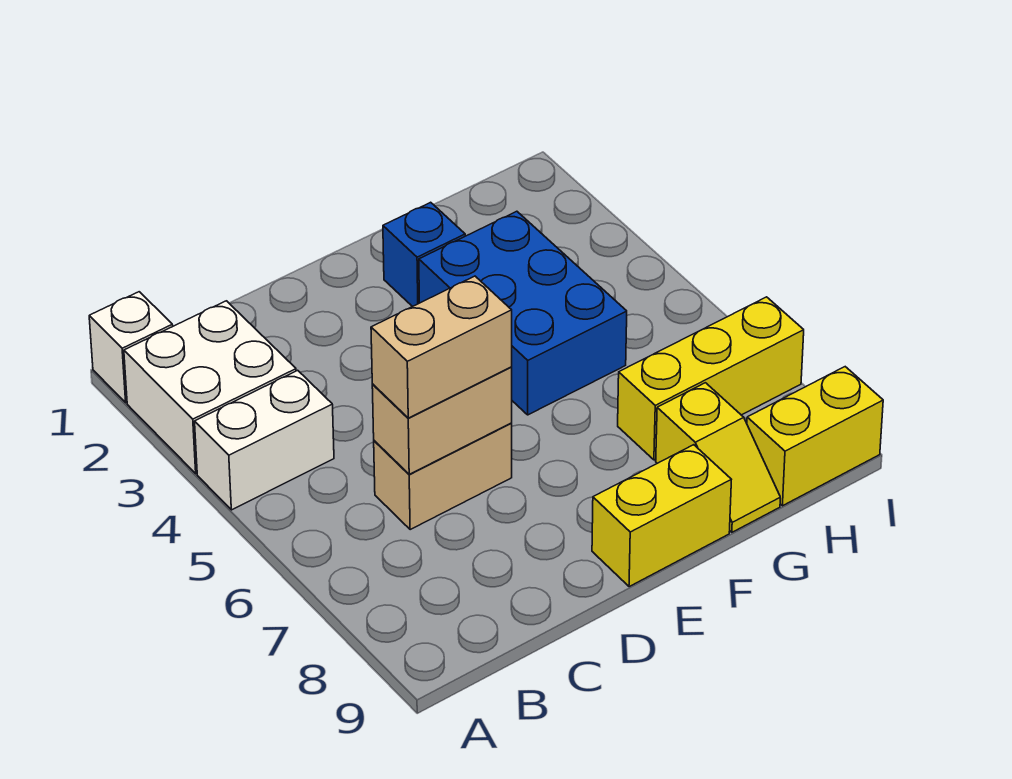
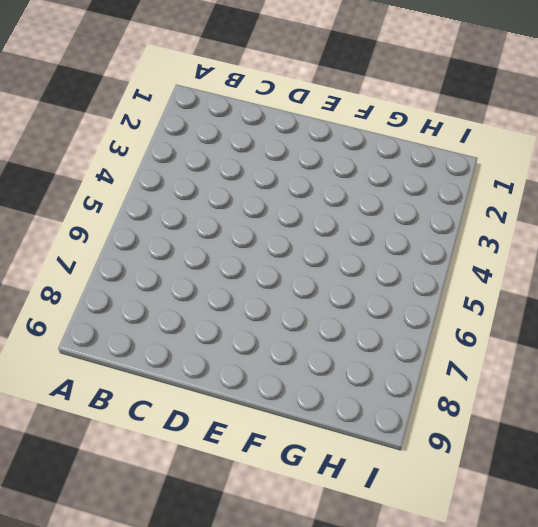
none -> white 1x1 brick [89,292,173,403]
none -> white 2x2 brick [124,301,296,474]
none -> white 1x2 brick [195,370,334,510]

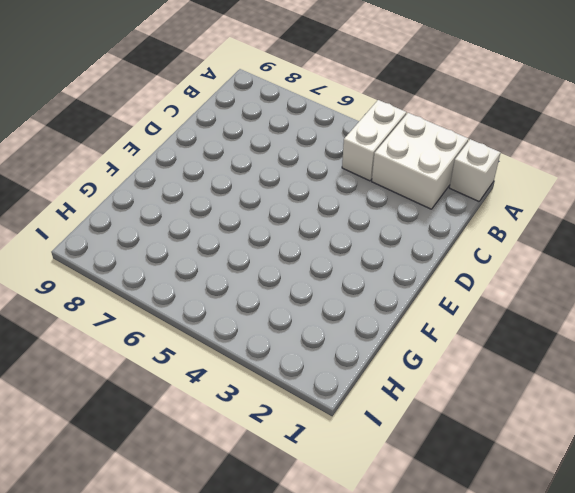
none -> tan 1x2 brick [374,423,512,529]
none -> yellow 1x2 brick [592,445,731,587]
none -> blue 1x1 brick [383,202,465,307]

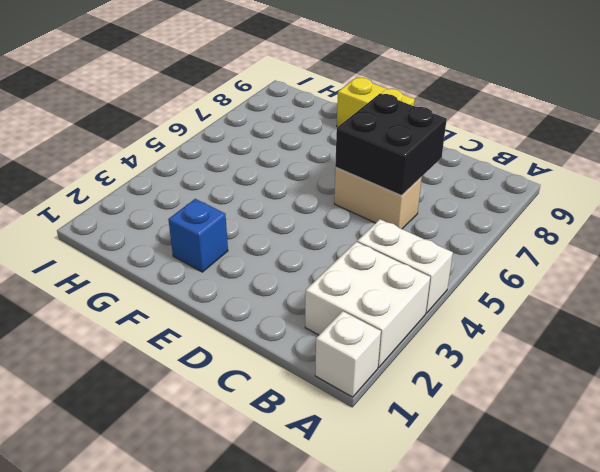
black 2x2 brick [335,94,447,196] -> tan 1x2 brick [372,367,512,474]
none -> blue 2x3 brick [419,211,627,415]
none -> yellow 1x3 brick [618,297,804,460]
none -> yellow 1x2 slope [656,383,780,532]

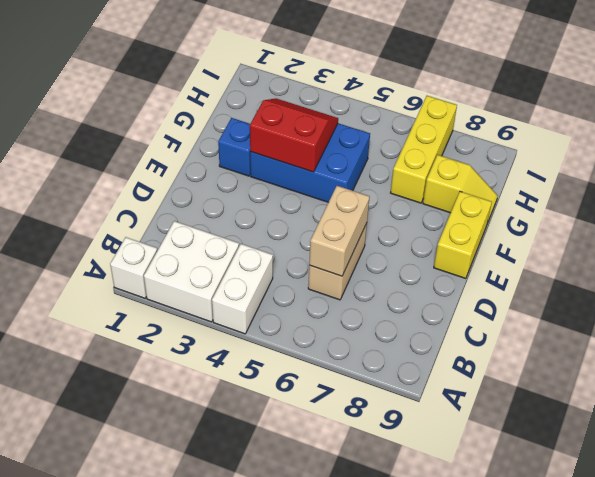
red 2x2 slope [250,98,338,172] -> none
none -> yellow 1x2 brick [747,367,883,506]
none -> tan 1x2 brick [371,276,512,418]

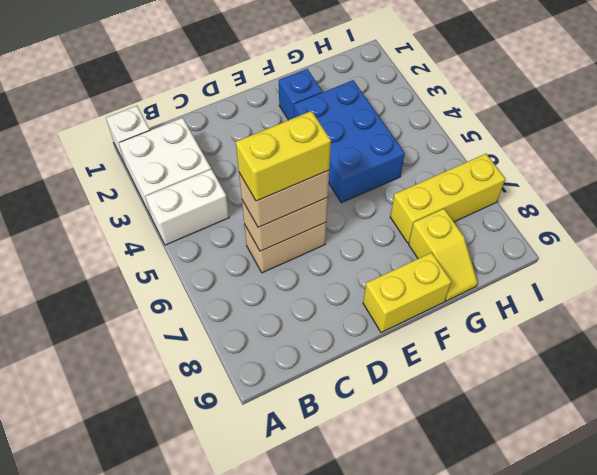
yellow 1x2 brick [236,111,331,201] -> yellow 1x2 brick moved to [747,367,883,506]

